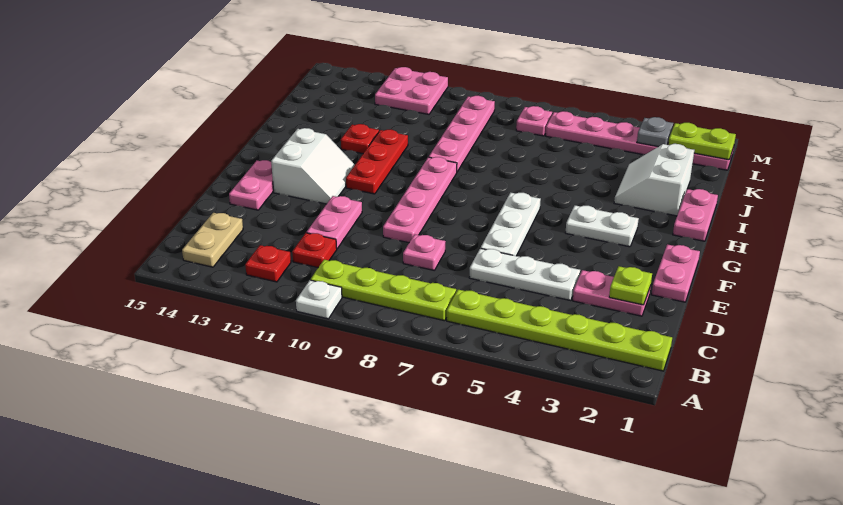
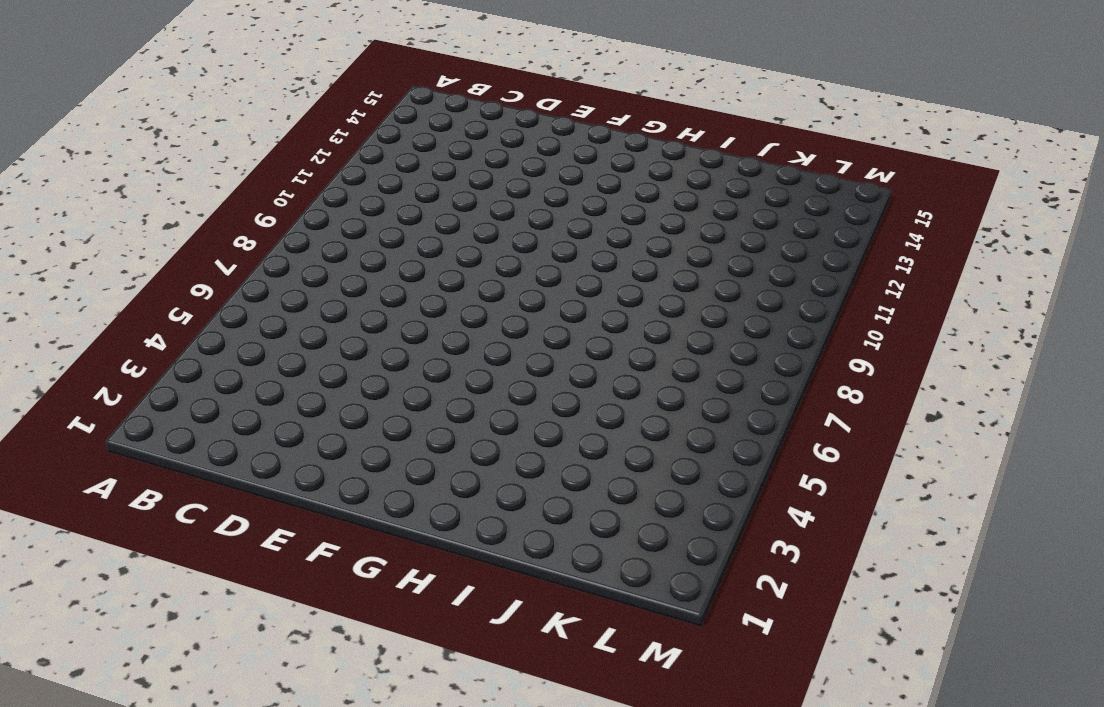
none -> white 1x1 plate [296,280,342,319]
none -> lime 1x6 plate [447,290,672,371]
none -> lime 1x4 plate [311,260,456,321]

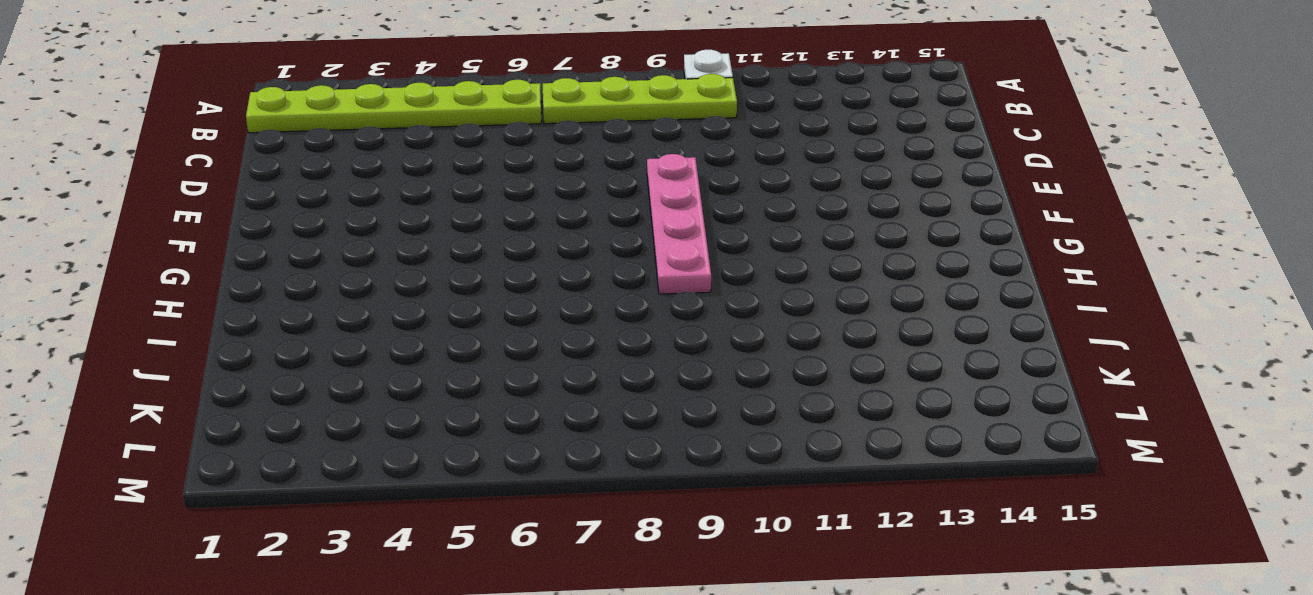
none -> red 1x1 plate [245,245,291,282]
none -> tan 1x2 plate [182,213,243,267]
none -> red 1x1 plate [292,233,337,268]

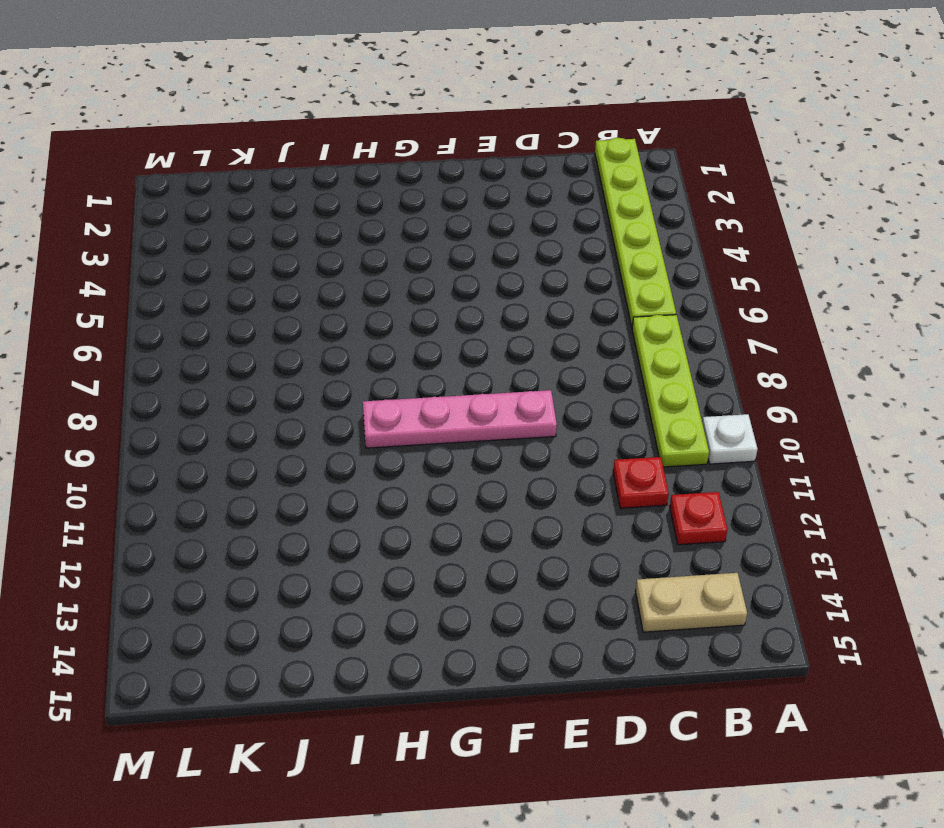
none -> pink 1x2 plate [573,270,651,316]
none -> white 1x3 plate [469,248,580,301]
none -> pink 1x1 plate [403,235,446,270]

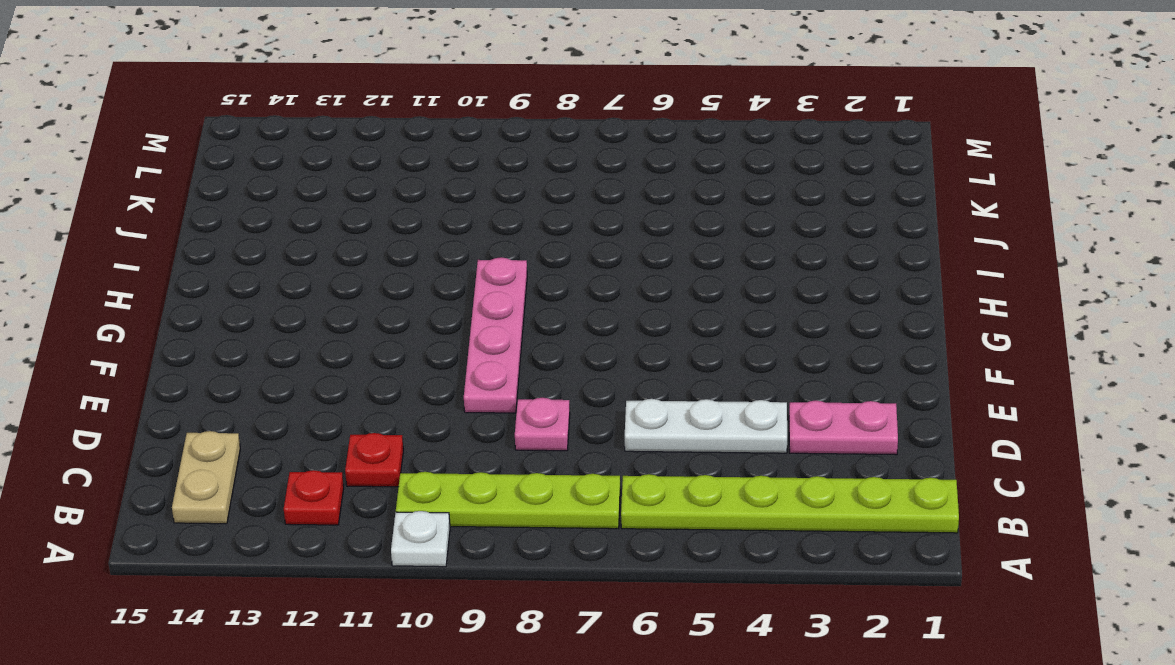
none -> pink 1x2 plate [307,196,362,249]
none -> pink 1x2 plate [652,244,700,302]
none -> white 1x3 plate [481,193,541,256]

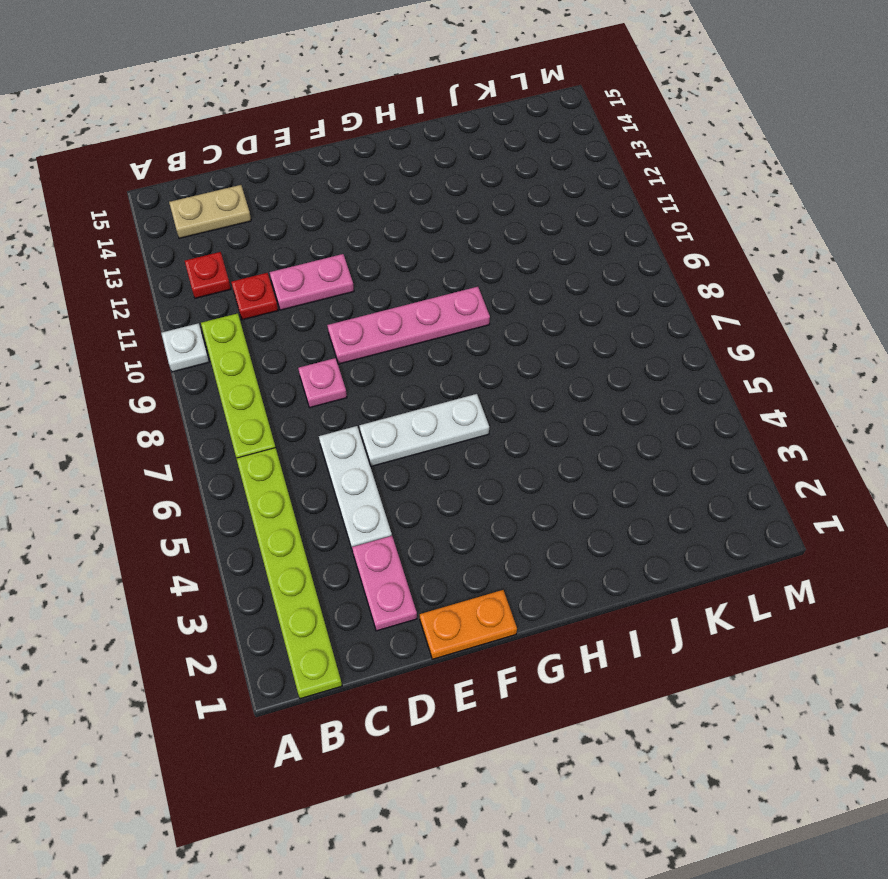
orange 1x2 plate [420,590,517,659] -> pink 1x2 plate [652,244,700,302]
none -> pink 1x2 plate [229,160,274,210]
none -> white 2x2 slope [271,128,355,204]
none -> white 1x2 plate [565,205,639,247]

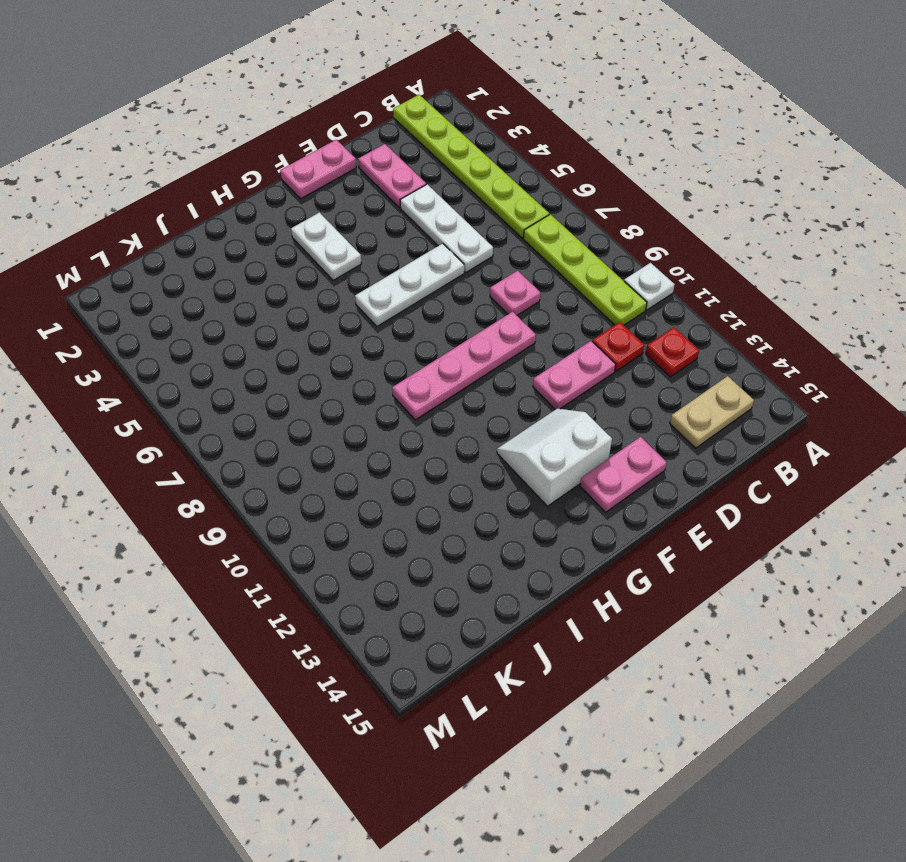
none -> red 1x3 plate [346,130,408,194]
none -> pink 1x2 plate [673,189,718,241]
none -> white 2x2 slope [614,144,694,216]

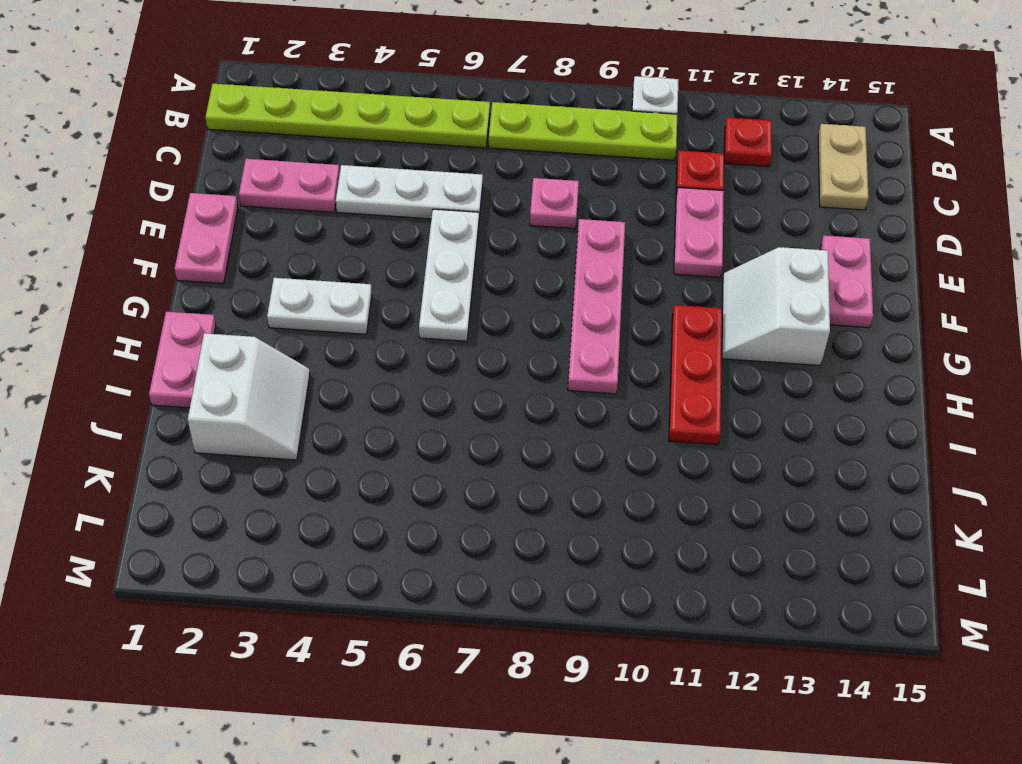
none -> pink 1x4 plate [429,96,495,172]
none -> red 1x1 plate [341,124,379,154]
none -> pink 1x6 plate [546,111,734,170]

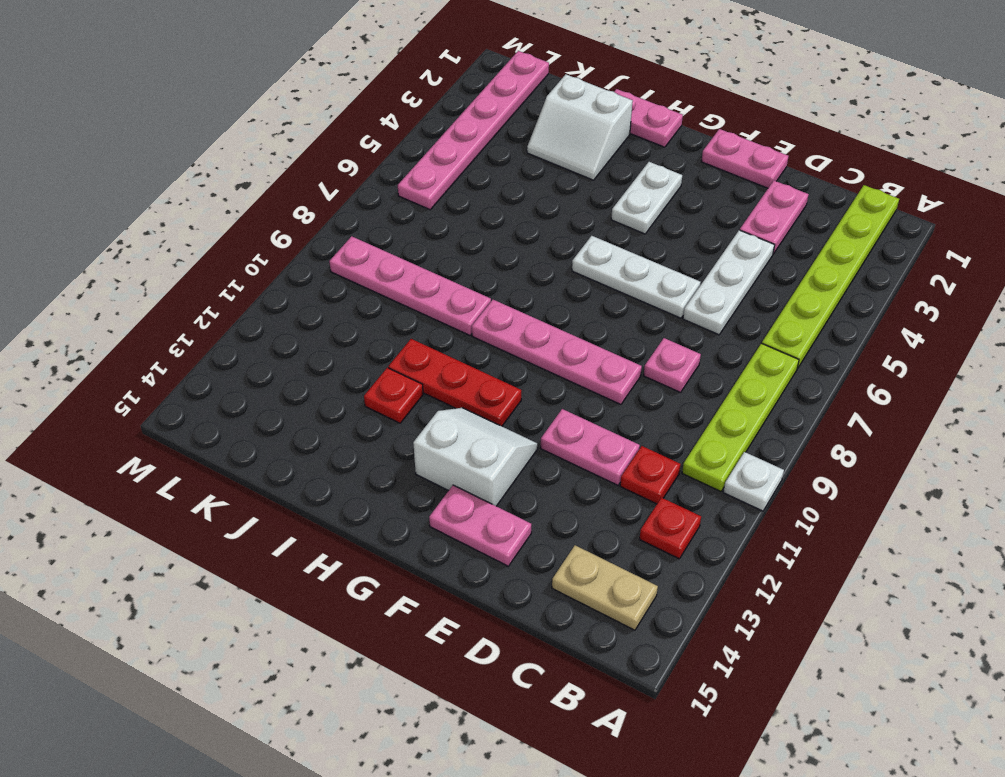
none -> pink 1x1 plate [516,106,552,136]
none -> pink 2x2 plate [375,67,448,114]
none -> lime 1x1 plate [609,266,652,305]

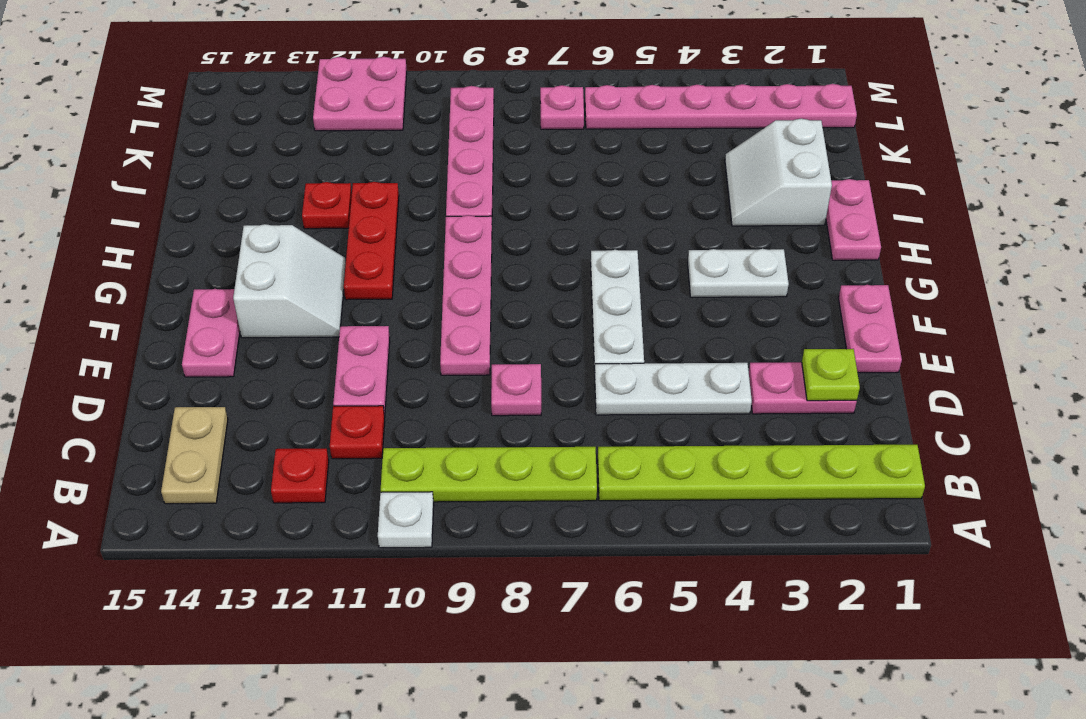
none -> lime 1x2 plate [668,123,736,160]
none -> grey 1x1 plate [637,117,673,147]

